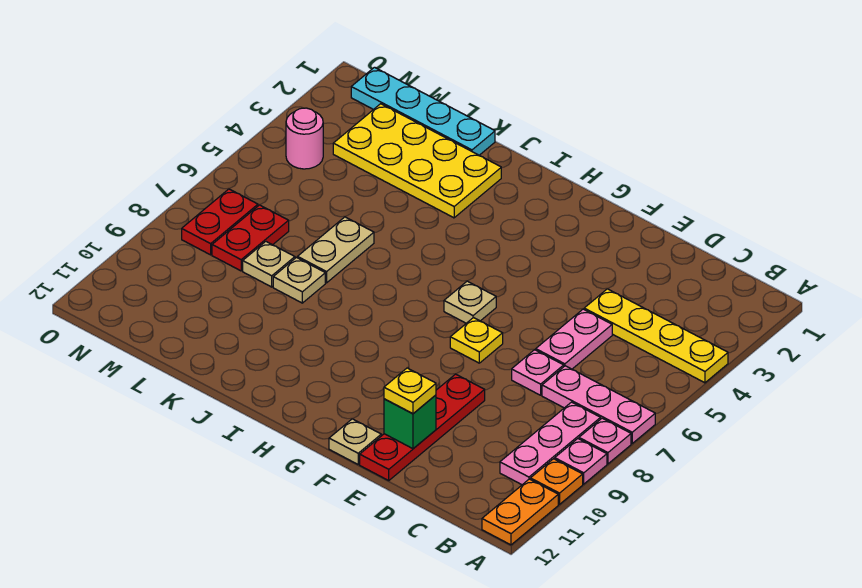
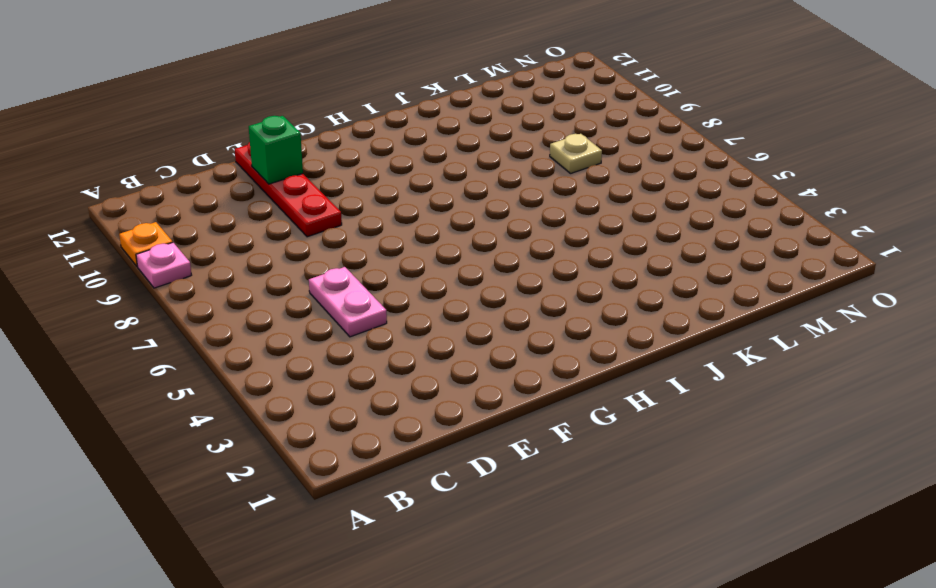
none -> yellow 1x4 plate [584,289,728,383]
none -> pink 1x3 plate [542,366,655,443]
none -> pink 1x1 plate [579,418,631,464]

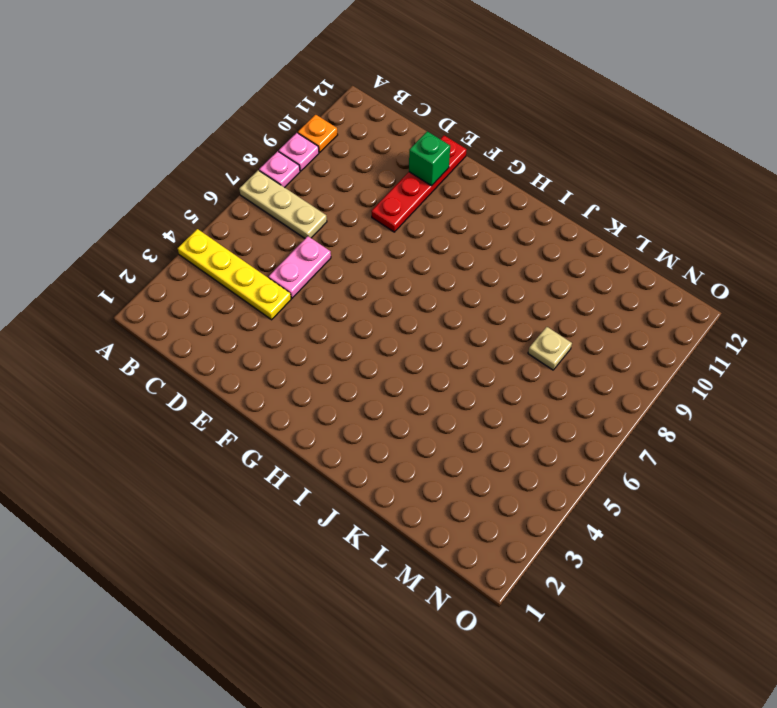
tan 1x3 plate [239,170,327,238] -> pink 1x3 plate [542,366,655,443]
none -> orange 1x2 plate [482,479,558,545]
none -> pink 1x3 plate [500,402,601,485]
none -> pink 1x1 plate [512,350,564,395]

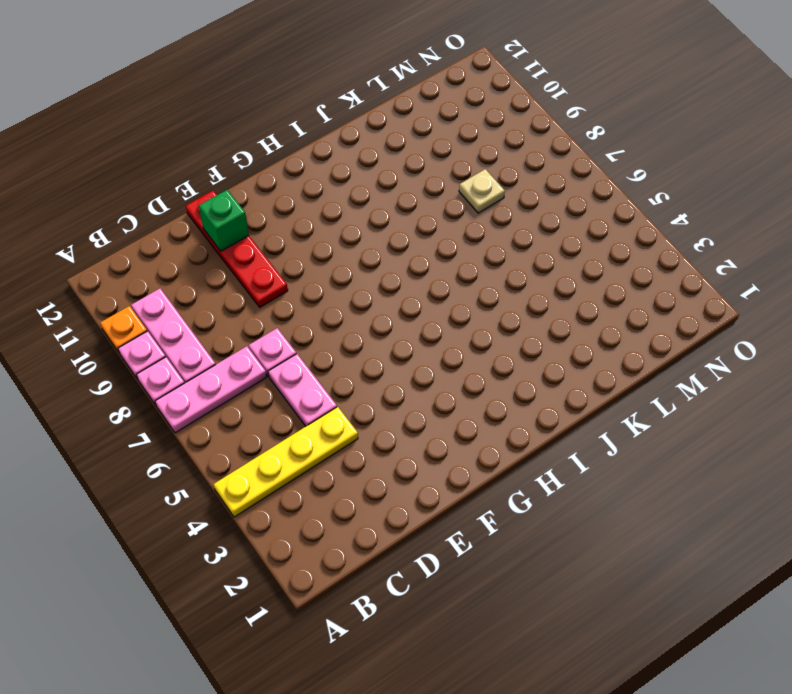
none -> orange 1x2 plate [482,479,558,545]
none -> yellow 1x1 plate [450,318,503,363]
none -> tan 1x1 plate [329,419,381,464]

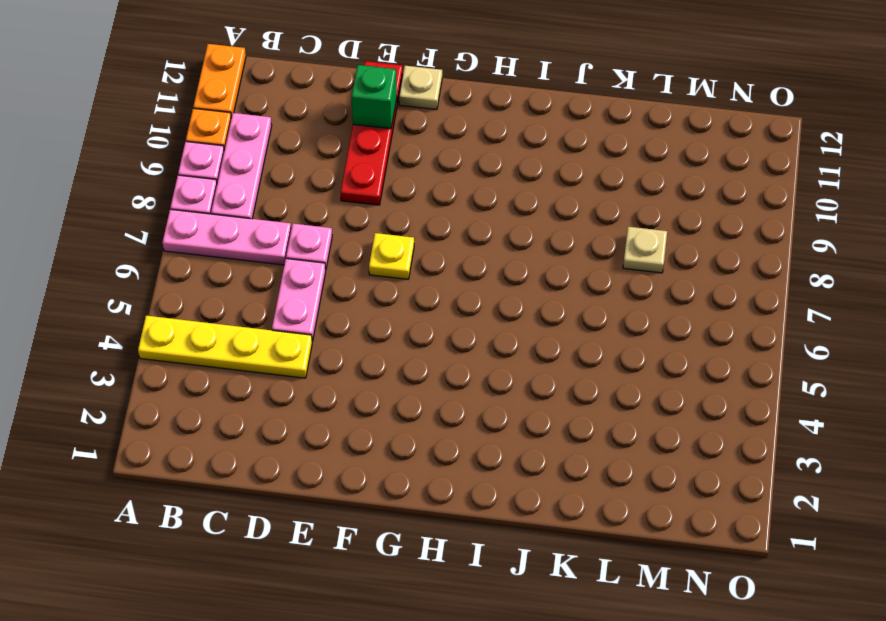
none -> tan 1x1 plate [444,281,496,323]
none -> yellow 2x4 plate [333,104,501,218]
none -> cyan 1x4 plate [351,67,495,155]

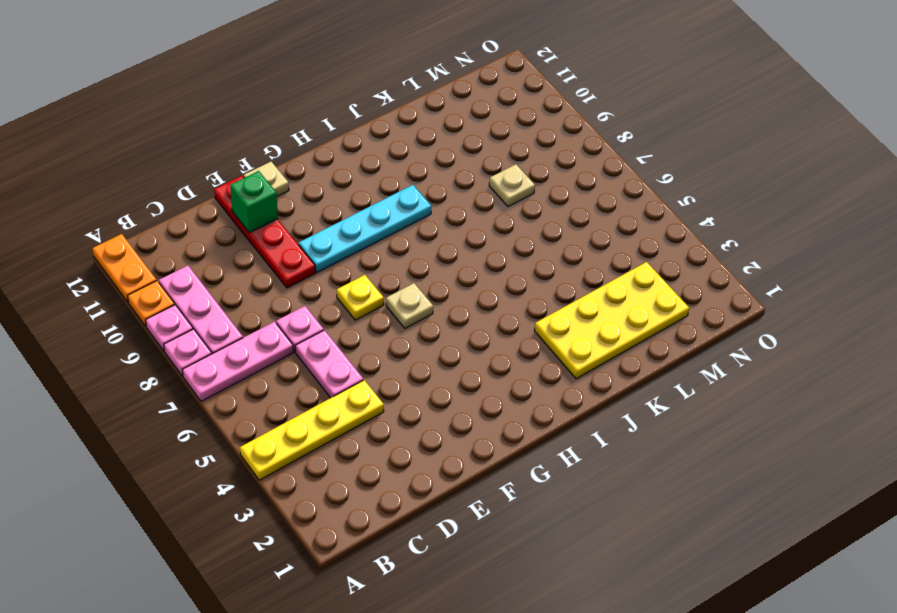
cyan 1x4 plate [299,185,431,272] -> cyan 1x4 plate moved to [351,67,495,155]
none -> tan 1x2 plate [298,217,374,283]
none -> tan 1x1 plate [273,258,325,303]
none -> red 1x2 plate [212,205,289,271]

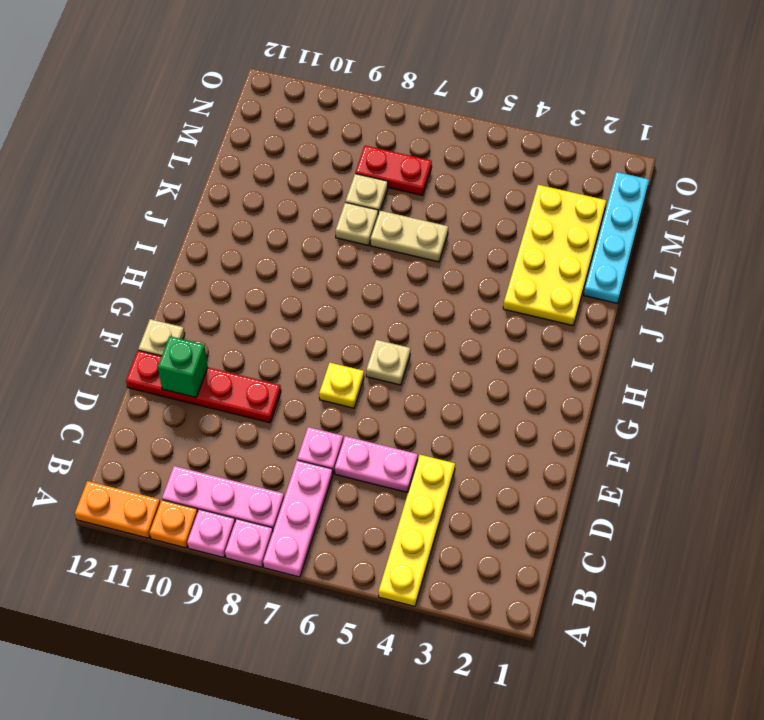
none -> pink 1x1 round brick [286,108,323,169]
none -> red 1x2 plate [182,189,258,255]
none -> yellow 1x1 plate [384,368,436,414]

